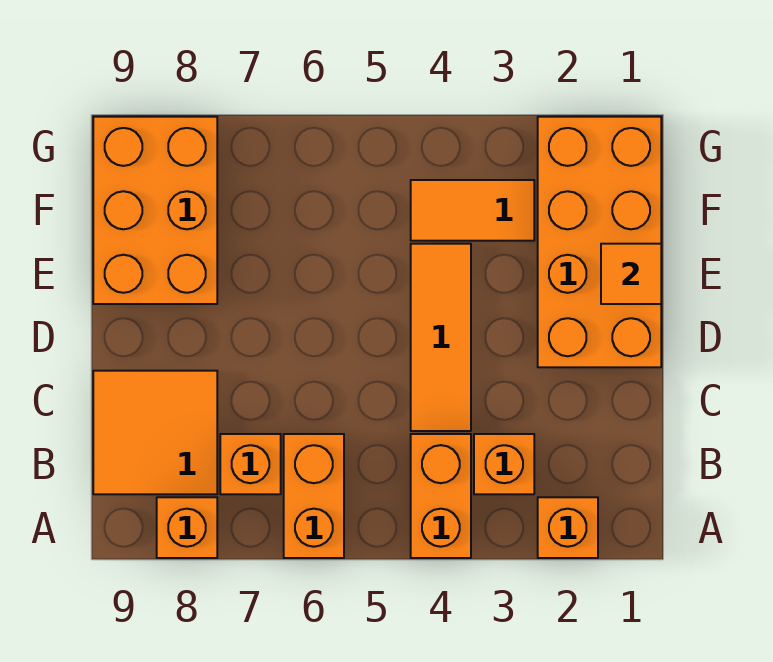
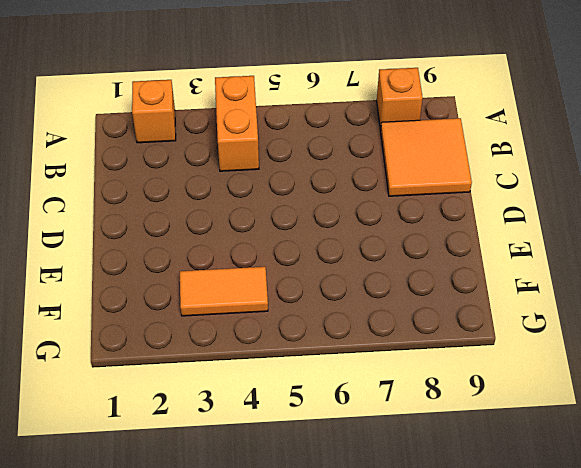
none -> orange 1x2 brick [284,434,344,558]
none -> orange 1x1 brick [474,434,534,494]
none -> orange 1x1 brick [220,434,281,494]

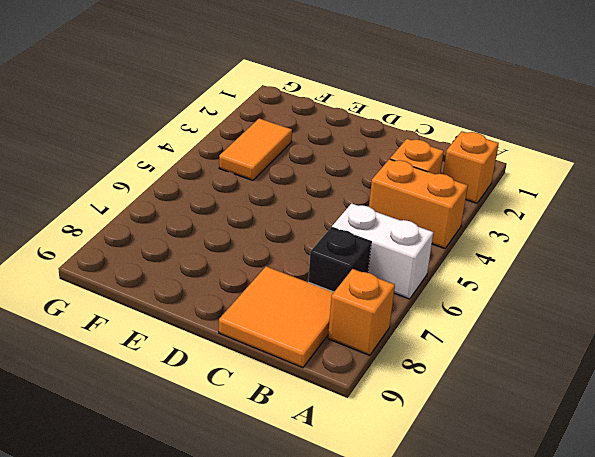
white 1x2 brick [332,203,433,299] -> orange 1x2 brick [284,434,344,558]
black 1x1 brick [308,227,371,292] -> orange 1x1 brick [220,434,281,494]
none -> orange 1x3 tile [411,244,471,431]
none -> orange 2x4 brick [538,117,661,367]
none -> orange 2x3 brick [93,117,217,304]

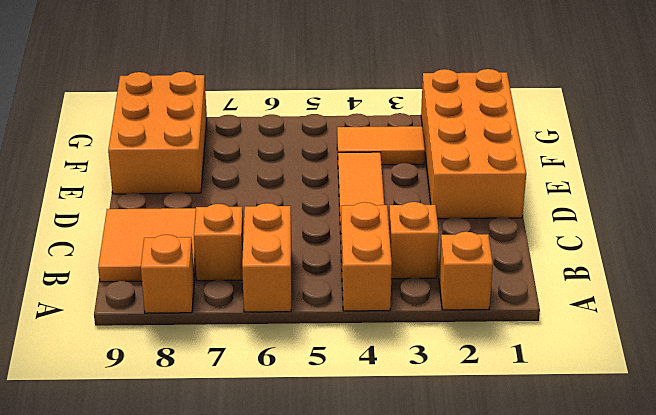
none -> orange 1x1 tile [601,244,661,304]

